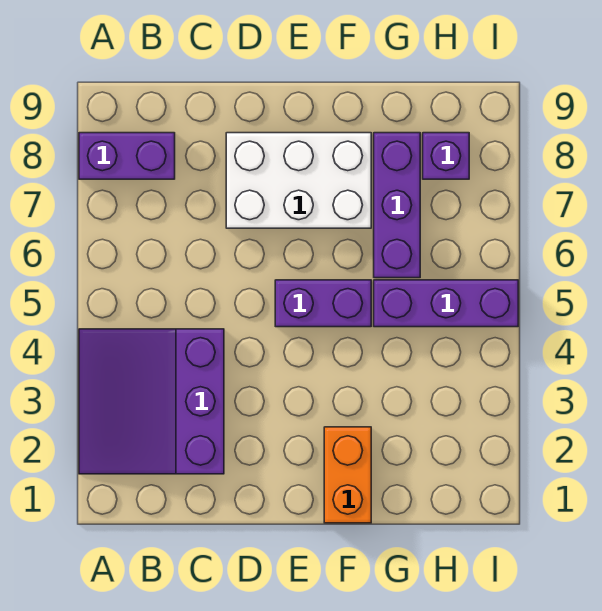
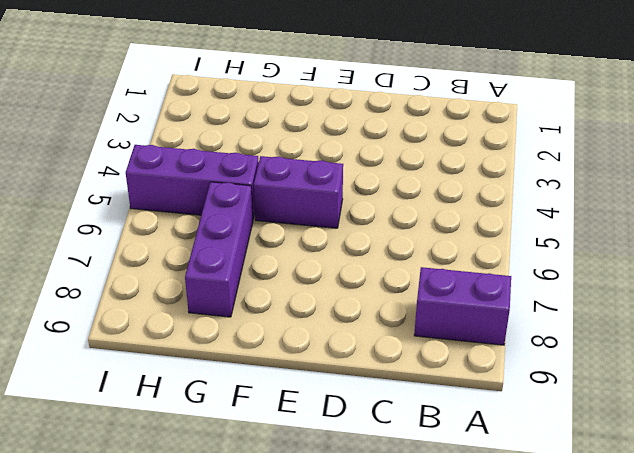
none -> purple 3x3 slope [79,329,224,474]
none -> white 2x3 brick [226,133,371,228]

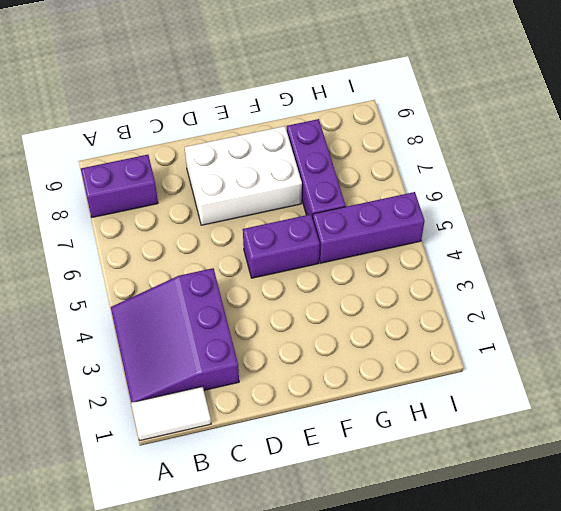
white 1x2 tile [131,387,211,440] -> none
none -> orange 1x2 brick [324,427,371,523]
none -> purple 1x1 brick [423,133,469,179]

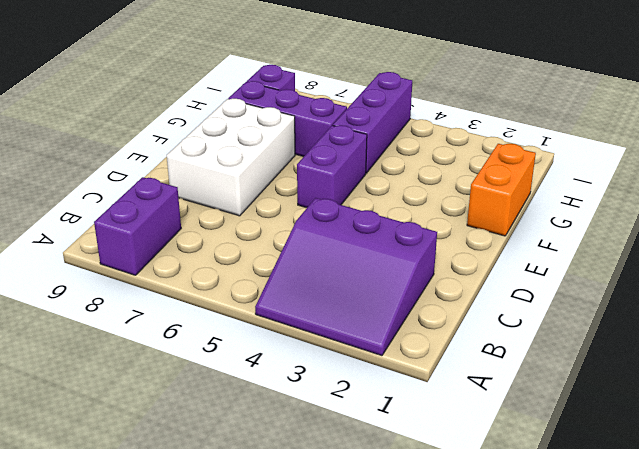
orange 1x2 brick [467,144,536,236] -> orange 1x2 brick turned to [324,427,371,523]

